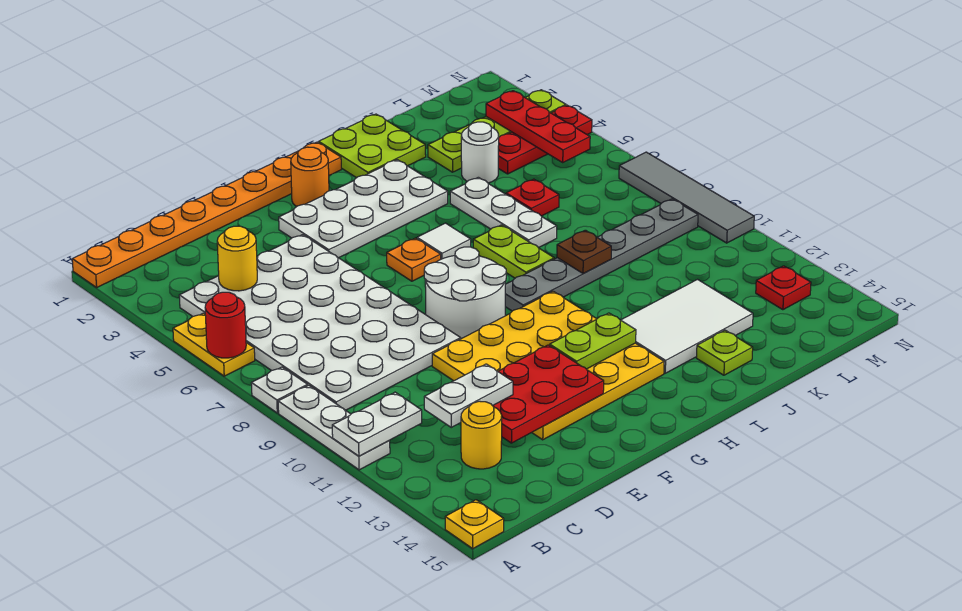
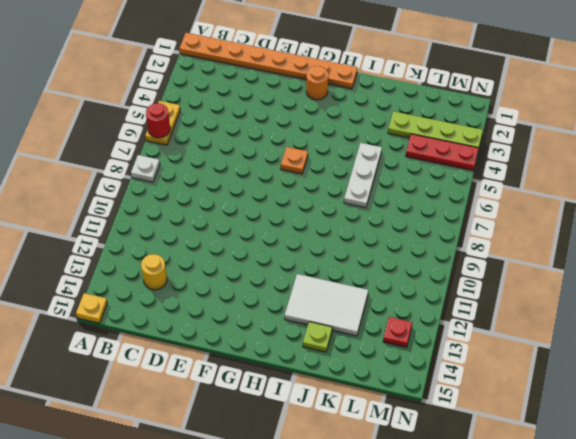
none -> white 1x3 plate [278,385,390,470]
none -> white 4x6 plate [179,235,461,410]
none -> yellow 4x4 plate [432,291,664,440]
none -> white 2x4 plate [279,160,448,258]

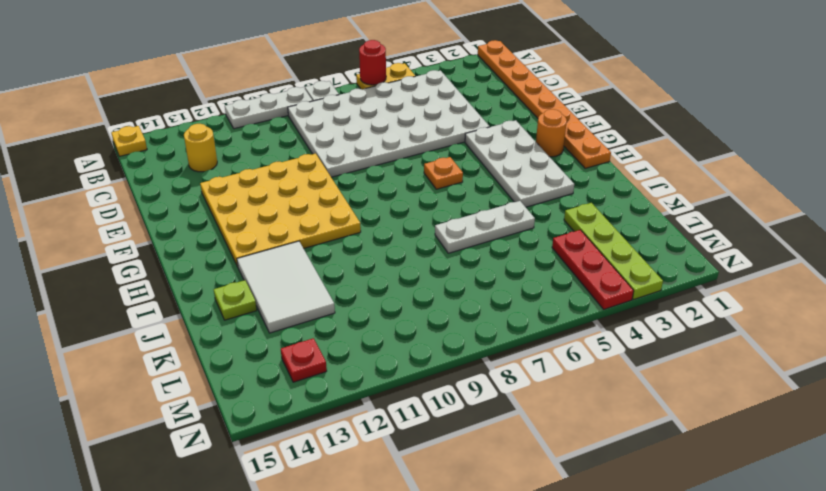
none -> white 2x2 round brick [424,247,506,339]
none -> white 1x1 tile [417,223,471,259]
none -> grey 1x6 plate [505,199,698,311]
none -> lime 2x2 plate [319,114,426,178]

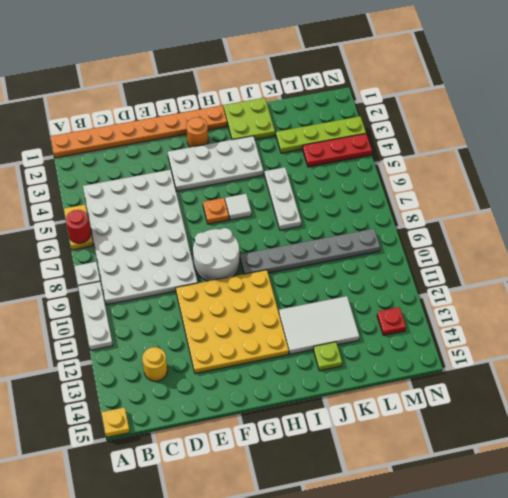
none -> lime 1x2 plate [473,225,554,278]
none -> white 1x1 round brick [461,122,499,183]
none -> red 1x1 plate [506,179,559,216]
none -> grey 1x4 tile [619,152,754,243]

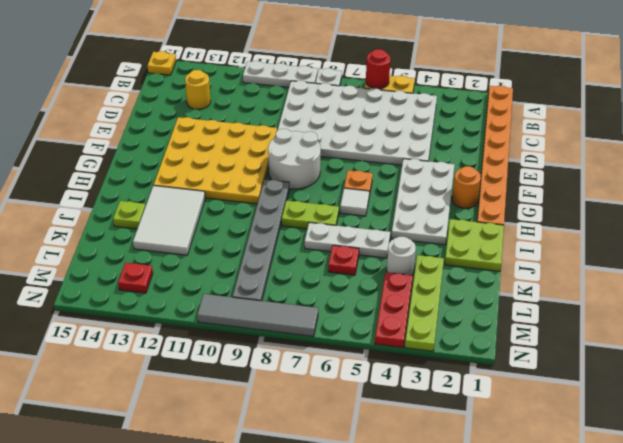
none -> white 1x2 plate [332,392,422,456]
none -> yellow 1x1 round brick [217,226,257,291]
none -> red 2x3 plate [493,345,604,443]
none -> lime 1x2 plate [550,313,636,369]

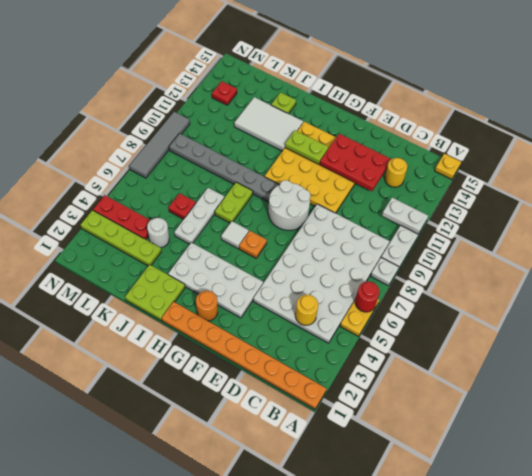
none -> brown 1x1 plate [557,230,611,274]
none -> red 1x3 plate [486,91,590,162]
none -> white 1x2 plate [424,364,513,427]

